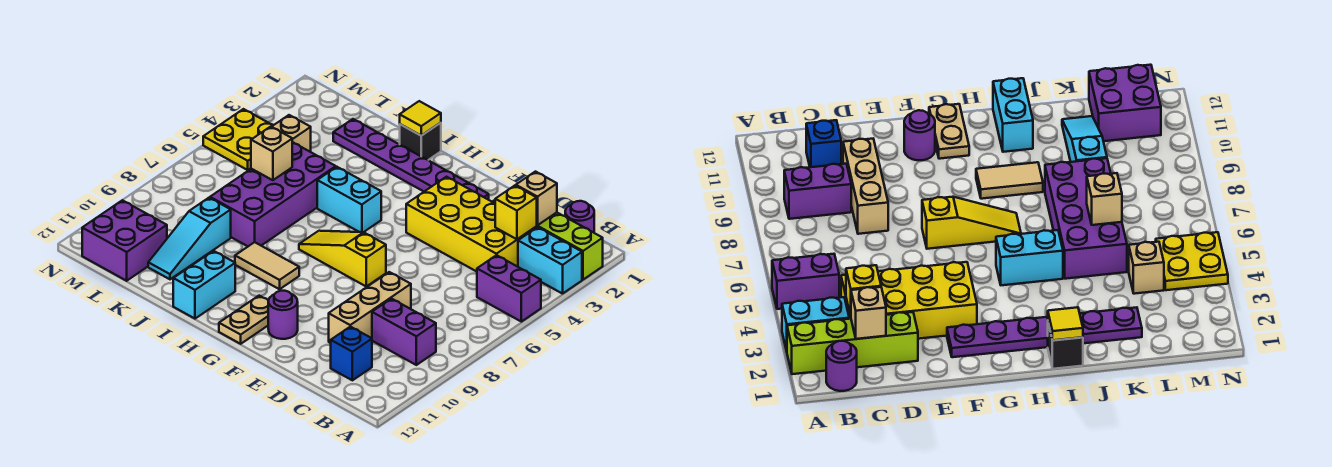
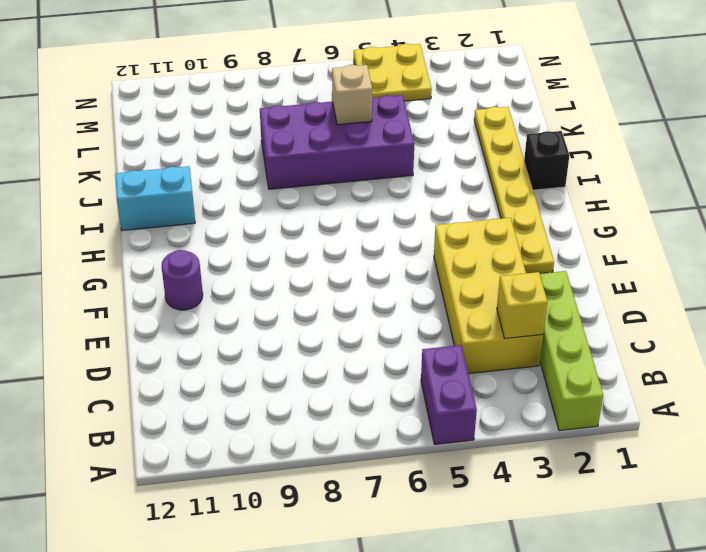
yellow 1x6 plate [474,107,554,274] -> purple 1x6 plate [333,119,489,200]
none -> cyan 1x2 brick [518,227,582,294]
none -> purple 1x1 round brick [565,201,594,233]
none -> purple 1x2 brick [372,299,436,365]

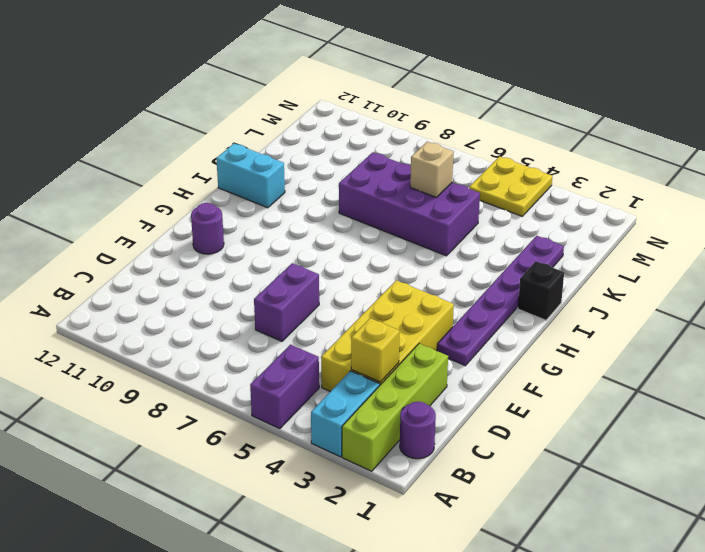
purple 1x2 brick [254,263,319,341] -> purple 1x2 brick moved to [372,299,436,365]
none -> blue 1x1 brick [331,327,372,380]
none -> tan 1x3 brick [329,272,411,343]
none -> yellow 1x3 slope [299,231,386,286]

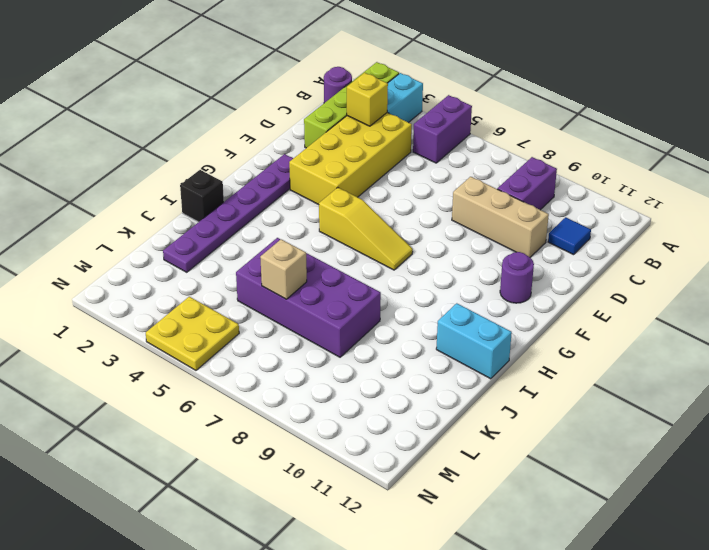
blue 1x1 tile [548,217,591,255] -> blue 1x1 brick [331,327,372,380]
yellow 1x3 slope [319,187,413,270] -> yellow 1x3 slope turned to [299,231,386,286]
none -> tan 1x2 plate [219,296,268,344]
none -> cyan 1x2 brick [317,167,381,232]
none -> tan 1x2 tile [235,242,299,289]

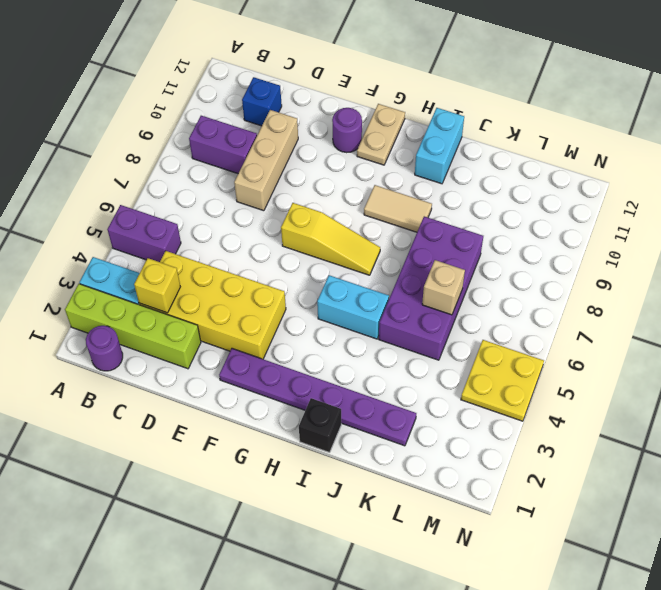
none -> cyan 1x3 slope [148,198,231,279]
none -> tan 1x1 brick [272,115,311,152]
none -> purple 2x2 brick [82,200,167,281]

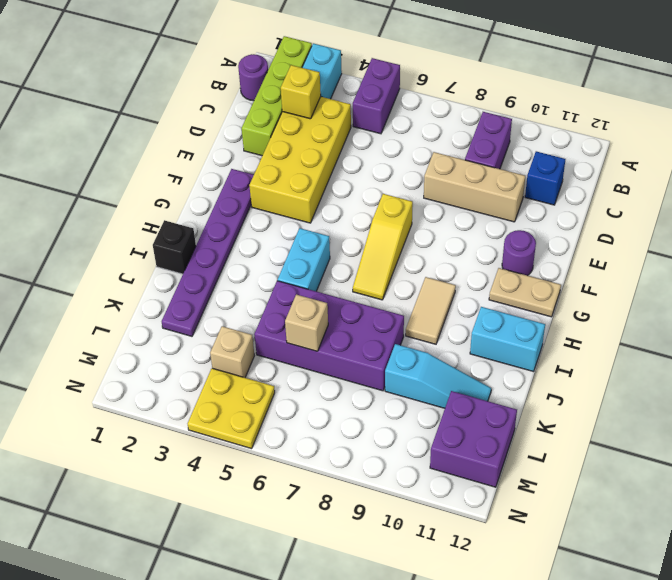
none -> tan 1x1 brick [516,172,557,225]
none -> yellow 1x1 tile [400,101,441,136]

